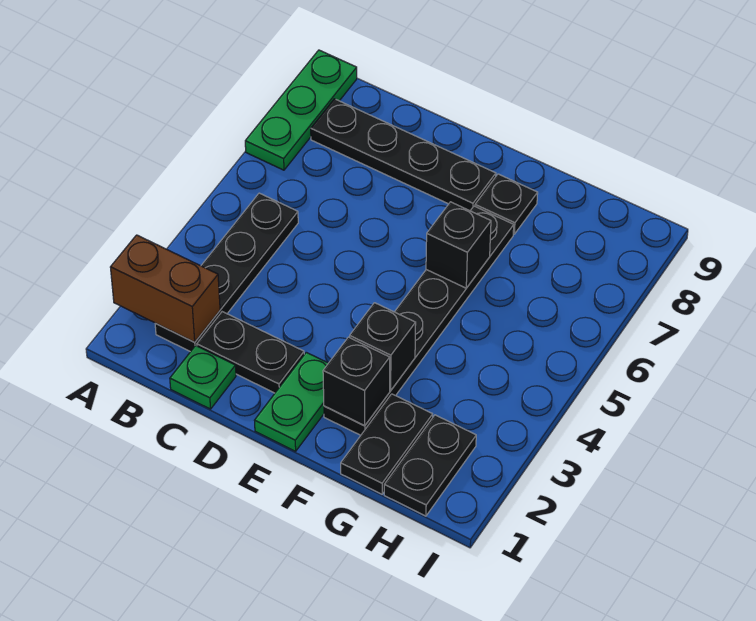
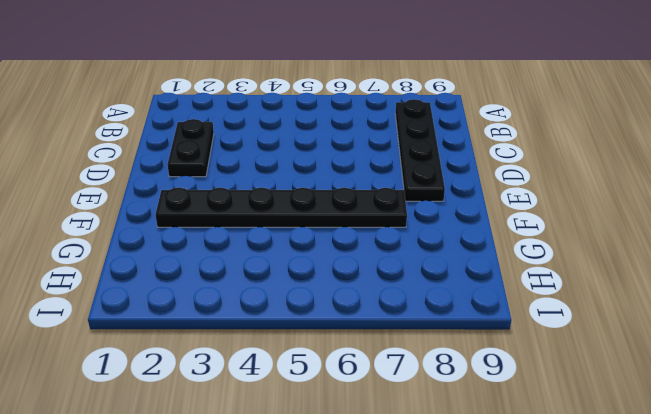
none -> green 1x3 plate [245,50,357,170]
none -> black 1x4 plate [155,193,298,352]
none -> green 1x1 plate [170,346,236,409]

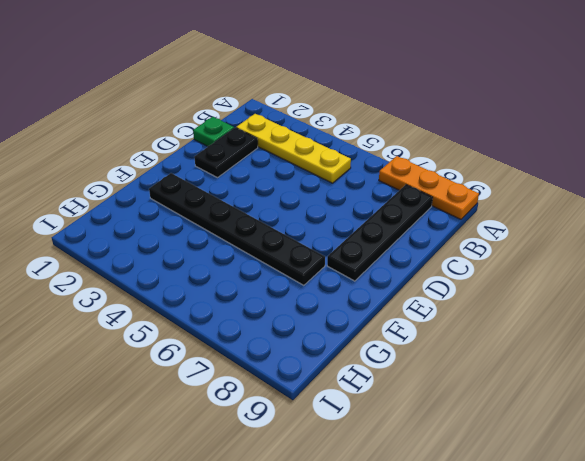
orange 1x3 plate [379,156,479,219] -> green 1x3 plate [245,50,357,170]
yellow 1x4 plate [236,114,351,183] -> black 1x4 plate [155,193,298,352]
none -> green 1x2 plate [254,352,328,451]
none -> black 1x1 plate [475,174,538,234]
none -> black 1x2 plate [341,394,433,494]

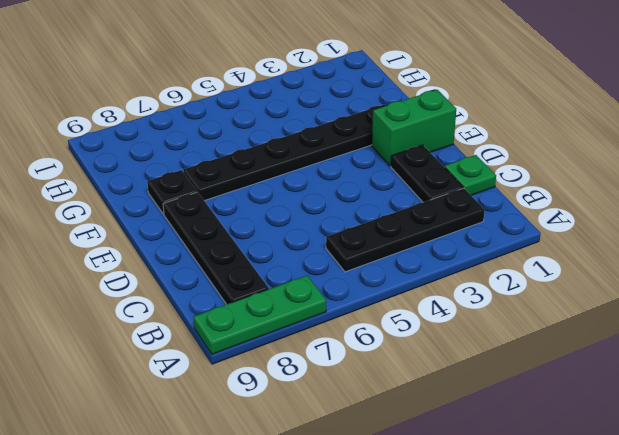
green 1x2 brick [372,90,456,166] -> green 1x2 plate [254,352,328,451]
none -> black 1x2 plate [341,394,433,494]
none -> black 1x2 plate [384,415,476,516]
none -> brown 1x2 brick [110,235,220,342]

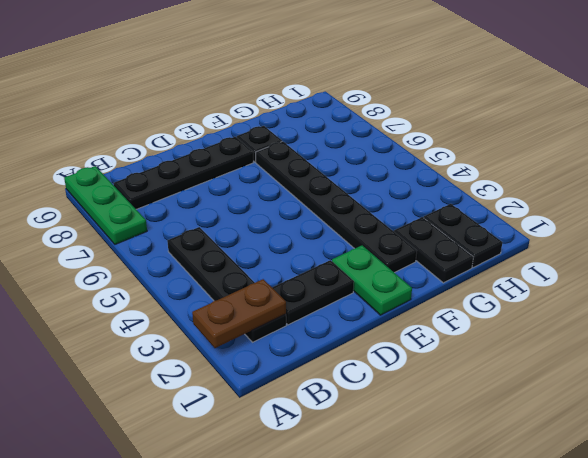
brown 1x2 plate [192,279,286,348] -> brown 1x2 brick [110,235,220,342]
none -> green 1x1 plate [170,346,236,409]
none -> black 1x1 brick [323,337,390,426]
none -> black 1x1 brick [350,303,416,390]

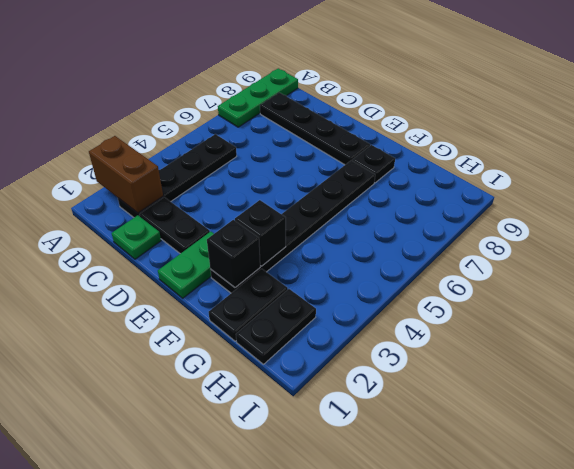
none -> black 1x1 brick [426,202,491,288]

